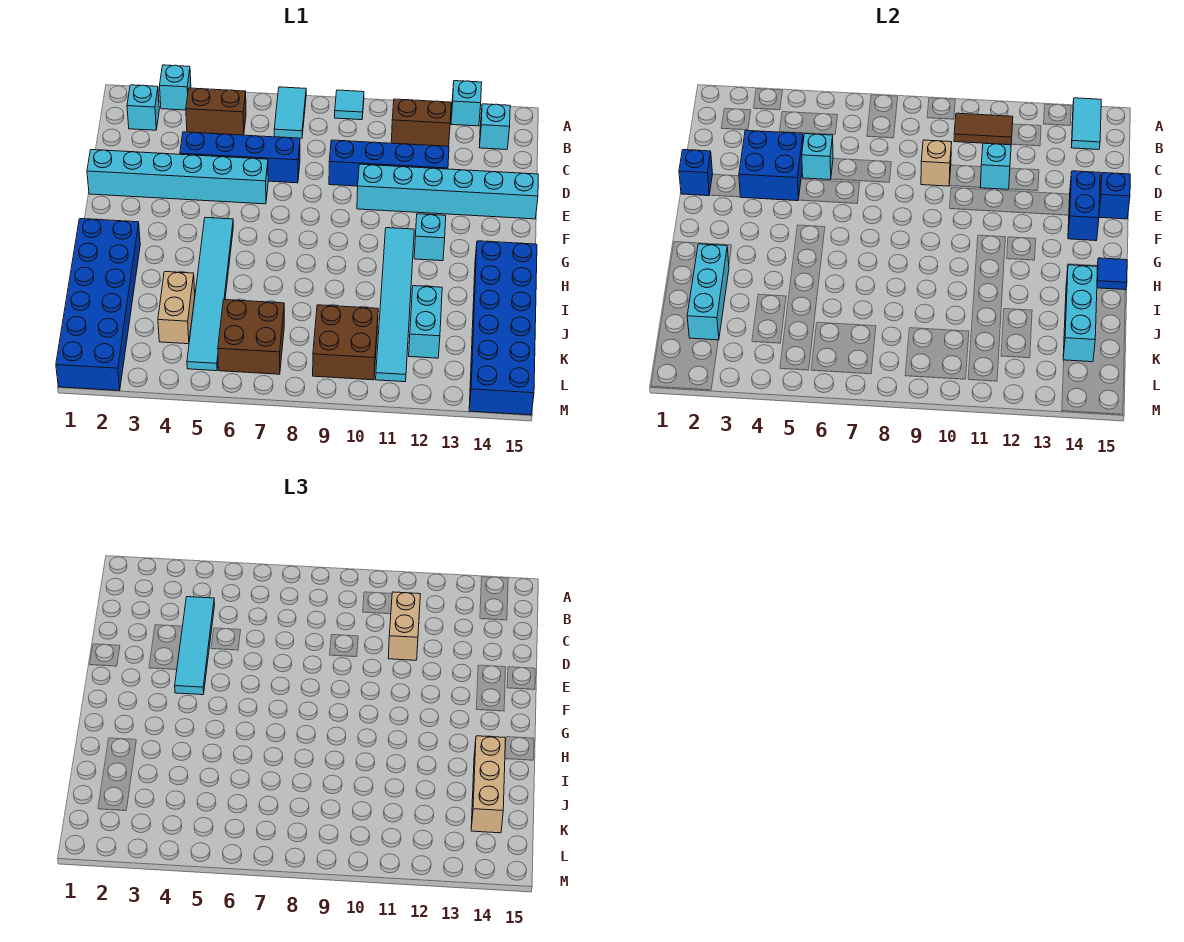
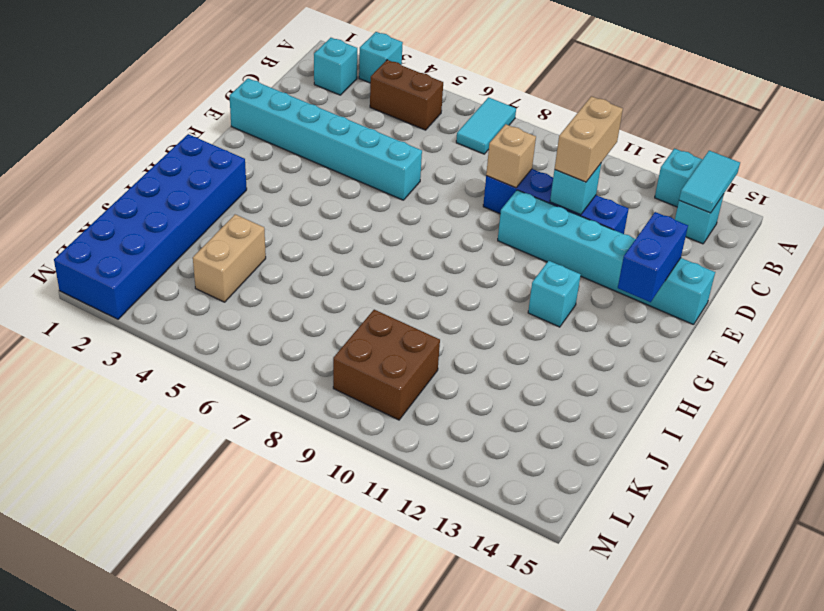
none -> cyan 1x1 tile [335,90,364,120]
none -> brown 1x2 brick [391,99,451,146]
none -> blue 1x4 brick [180,132,300,183]
none -> cyan 1x6 tile [187,217,233,371]

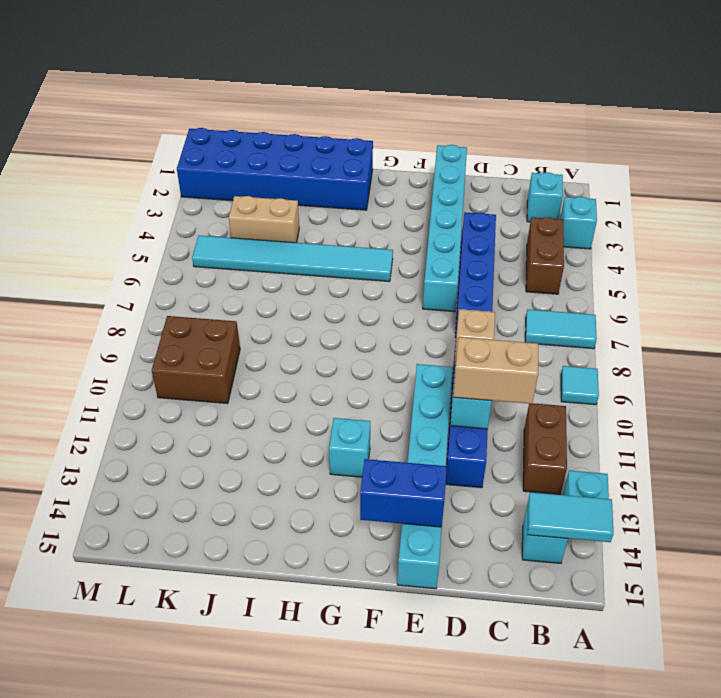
none -> cyan 1x6 tile [376,228,414,382]
none -> blue 2x6 brick [469,241,537,415]
none -> cyan 1x2 brick [409,286,442,358]
none -> brown 2x2 brick [218,300,284,374]

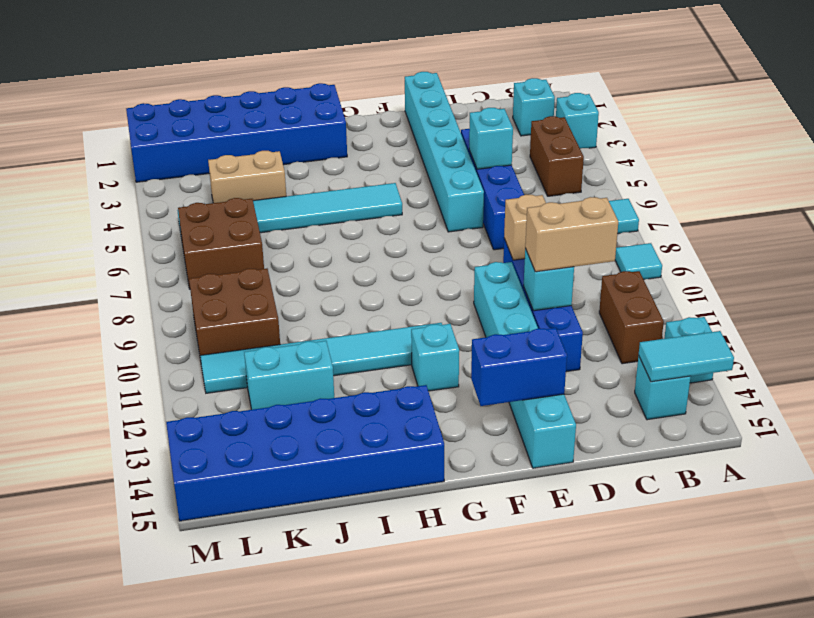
none -> brown 1x2 tile [954,113,1013,145]
none -> blue 2x2 brick [739,130,803,201]
none -> blue 1x1 brick [679,150,713,196]
none -> blue 1x1 brick [1099,173,1130,219]

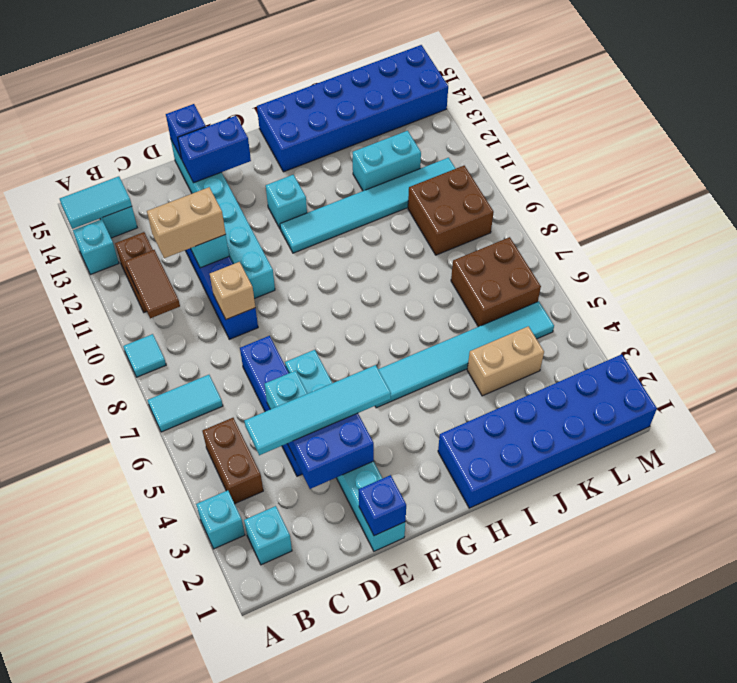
none -> blue 1x1 tile [1097,258,1127,290]
none -> cyan 1x3 brick [687,244,729,340]
none -> cyan 1x3 brick [1063,265,1097,362]
none -> tan 1x3 brick [471,736,505,833]

